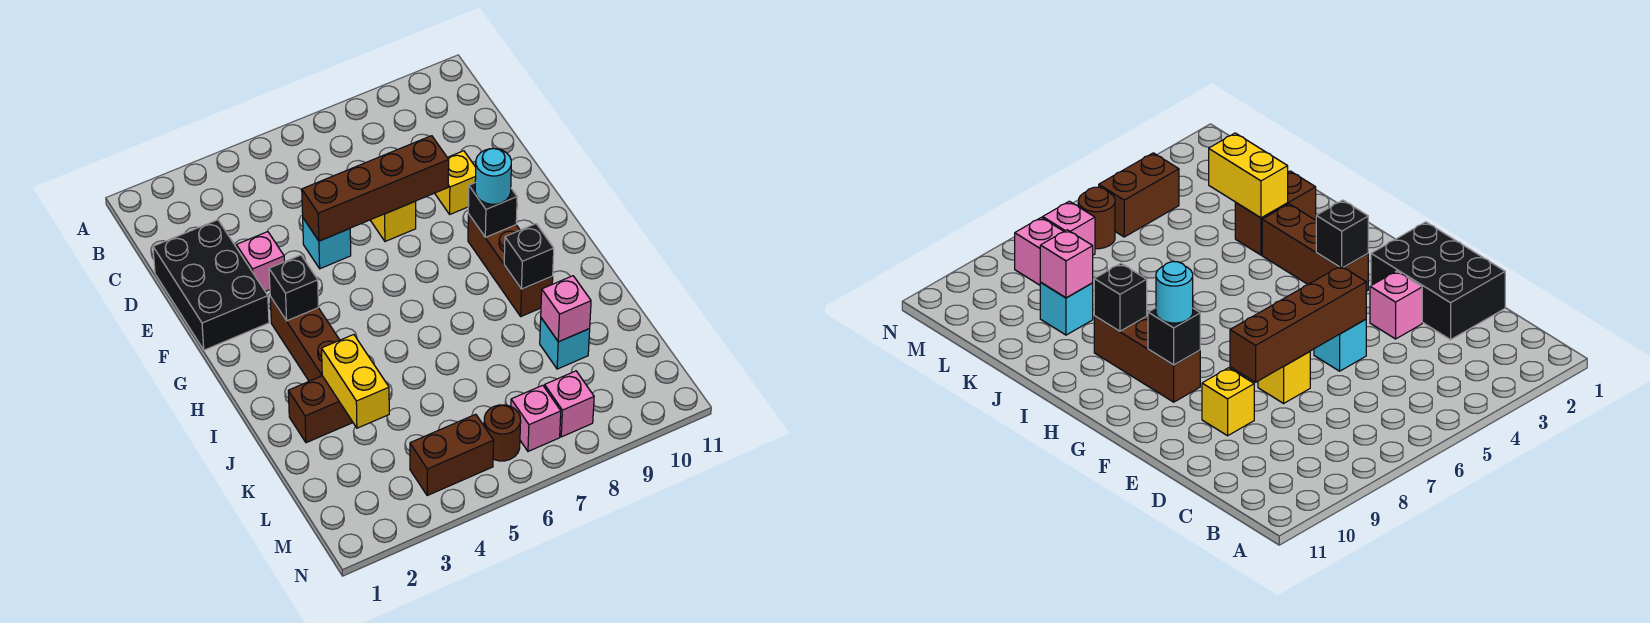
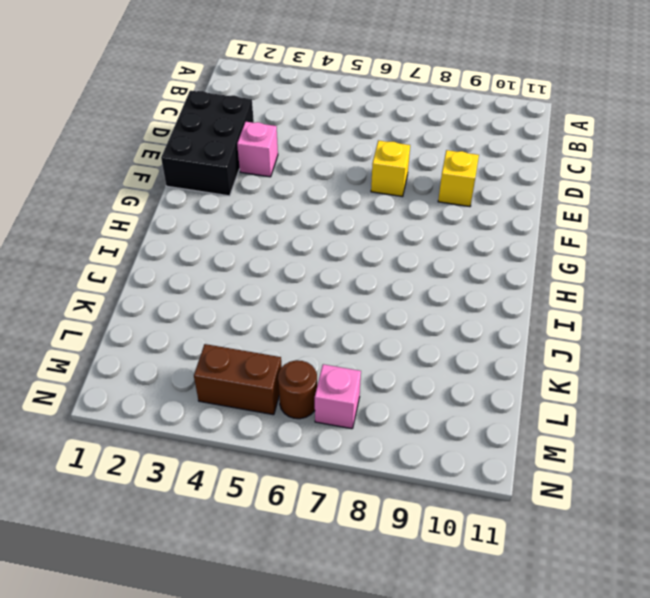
none -> cyan 1x1 brick [303,218,351,269]
none -> brown 1x3 brick [270,297,339,381]
none -> brown 1x3 brick [468,214,553,316]

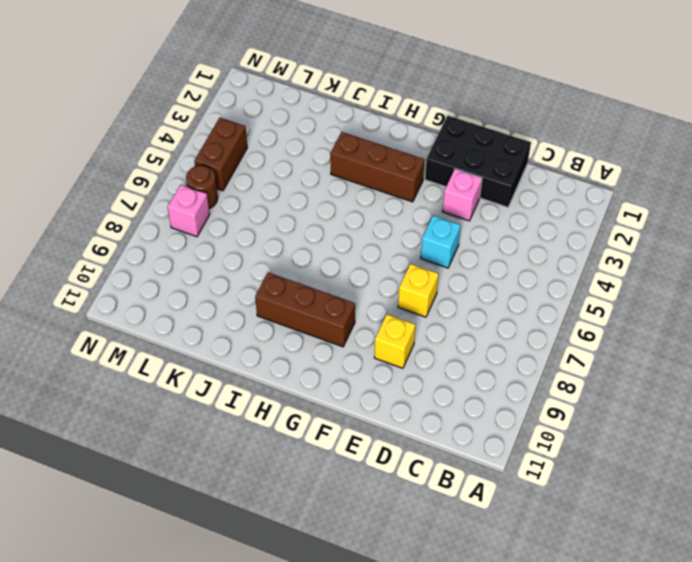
none -> brown 1x2 brick [288,376,353,443]
none -> cyan 1x1 brick [540,318,590,369]
none -> pink 1x1 brick [545,371,594,437]

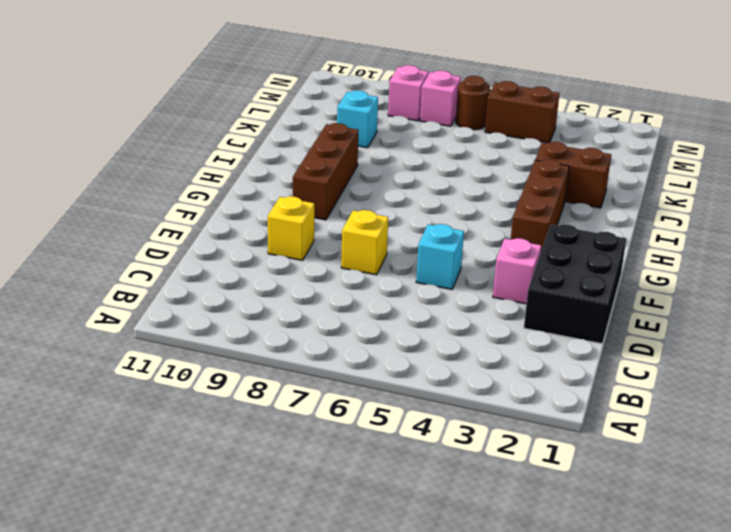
none -> brown 1x4 brick [302,136,449,241]
none -> black 1x1 brick [269,255,319,321]
none -> black 1x1 brick [468,183,517,237]

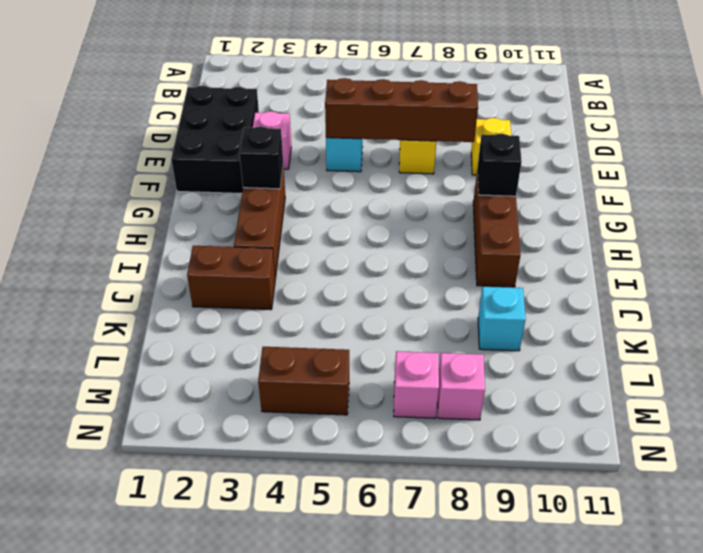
none -> brown 1x1 round brick [484,405,521,461]
none -> black 1x1 brick [504,224,554,289]
none -> yellow 1x2 brick [322,335,389,428]

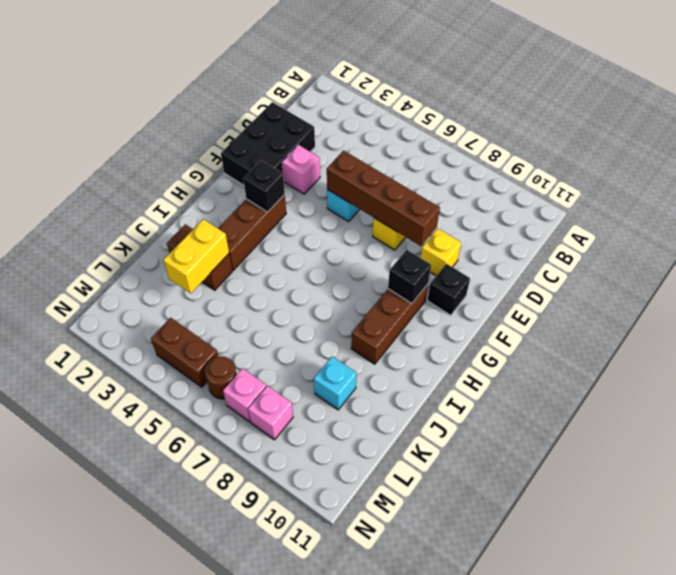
black 1x1 brick [427,264,470,315] -> black 1x1 brick moved to [504,224,554,289]
none -> pink 1x1 brick [541,276,591,342]
none -> cyan 1x1 round brick [475,149,511,204]

